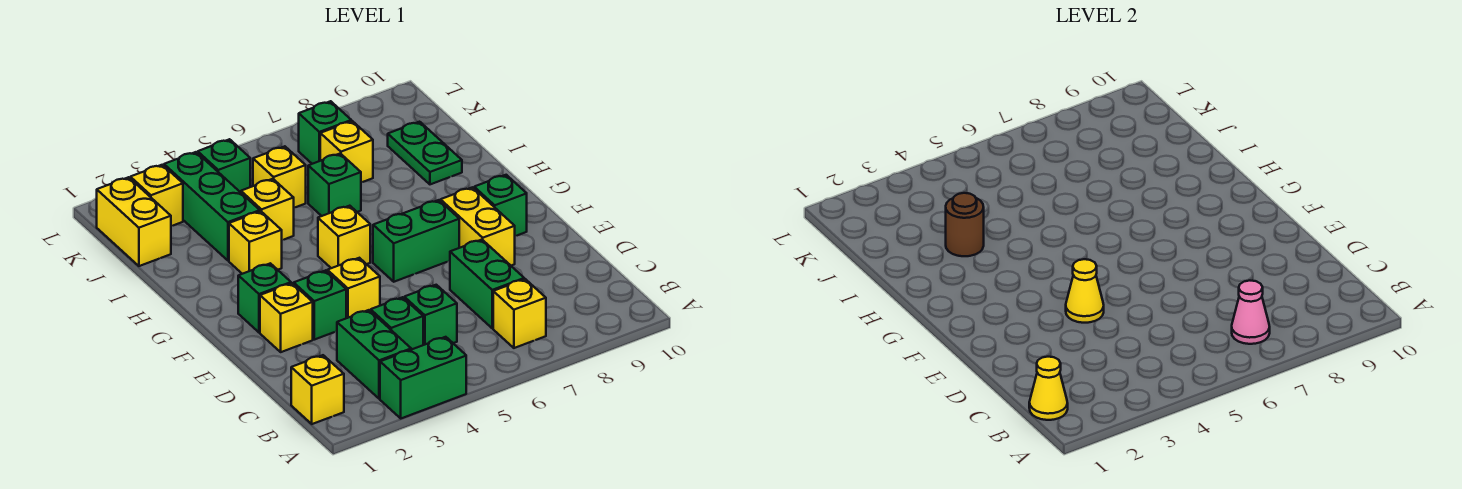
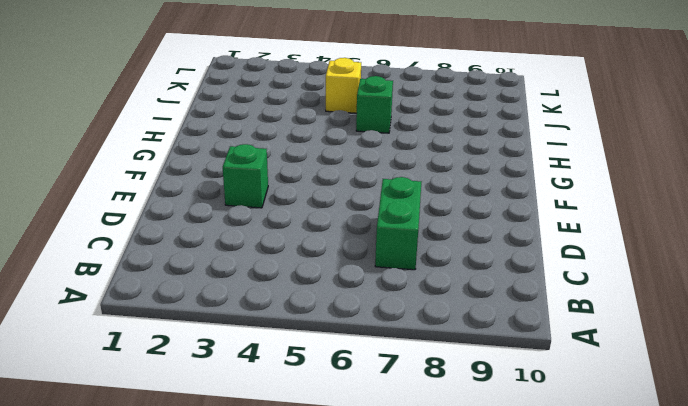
none -> green 1x2 brick [380,337,466,418]
none -> yellow 1x1 brick [291,355,344,424]
none -> green 1x2 brick [337,310,411,399]
none -> yellow 1x1 brick [493,279,546,348]

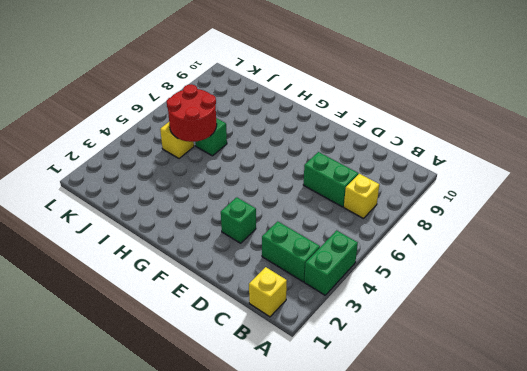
red 2x2 round brick [167,84,217,142] -> none
none -> green 1x1 brick [371,297,423,350]
none -> green 1x1 brick [404,285,457,345]
none -> yellow 1x1 brick [260,283,313,352]
none -> yellow 1x1 brick [327,258,380,318]

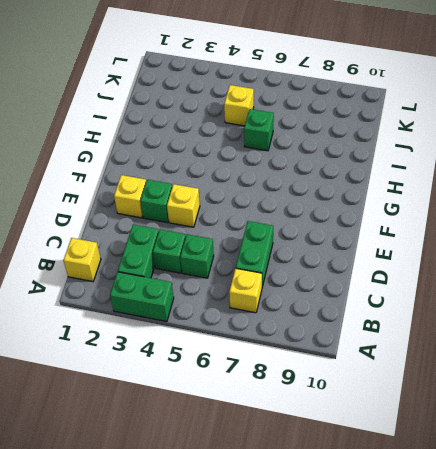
none -> yellow 1x2 brick [440,187,515,266]
none -> green 1x1 brick [238,263,291,332]
none -> green 1x2 brick [373,200,459,282]
none -> green 1x1 brick [474,175,527,236]

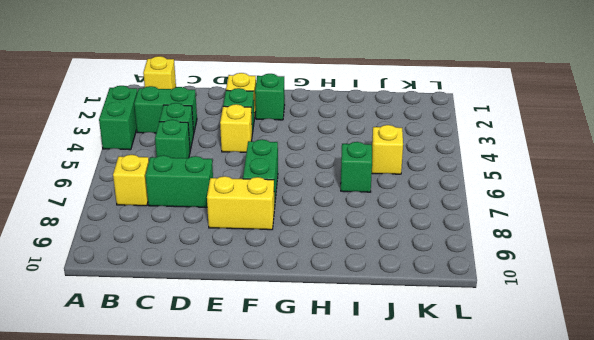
none -> green 1x1 brick [474,175,527,236]
none -> yellow 1x1 brick [318,206,370,268]
none -> yellow 1x1 brick [229,211,282,274]
none -> green 1x3 brick [164,152,260,260]

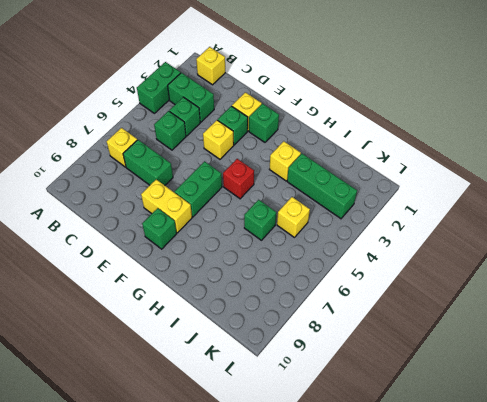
red 1x1 brick [223,159,254,199] -> yellow 1x1 brick [318,206,370,268]
none -> yellow 1x1 brick [241,179,294,240]
none -> green 1x2 plate [388,122,462,184]
none -> yellow 1x2 brick [97,177,171,266]
none -> yellow 1x1 brick [320,121,373,182]

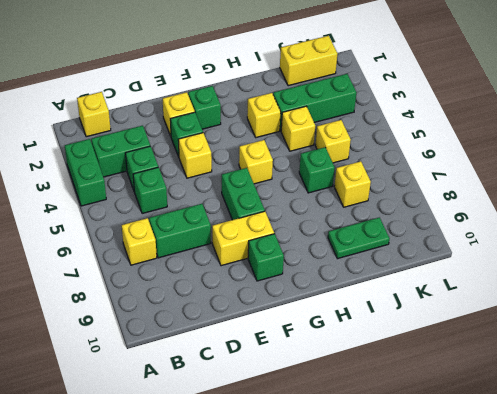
none -> yellow 1x1 brick [130,165,183,226]
none -> green 1x1 brick [198,139,250,192]
none -> green 1x1 brick [299,101,351,164]
none -> yellow 1x1 cone [1029,357,1068,420]

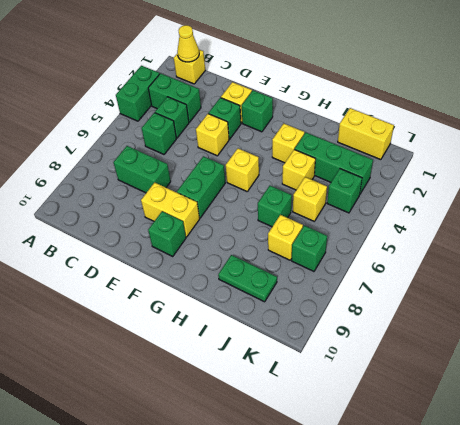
none -> yellow 1x1 brick [493,279,546,348]
none -> yellow 1x1 brick [130,165,183,226]
none -> pink 1x1 cone [1232,281,1270,344]
none -> yellow 1x1 cone [1066,259,1104,323]

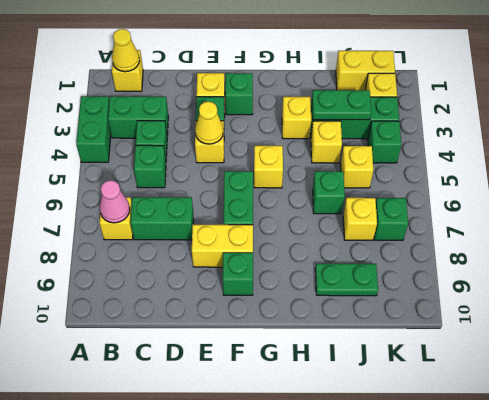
green 1x2 plate [312,90,371,120] -> brown 1x1 round brick [946,193,984,256]

